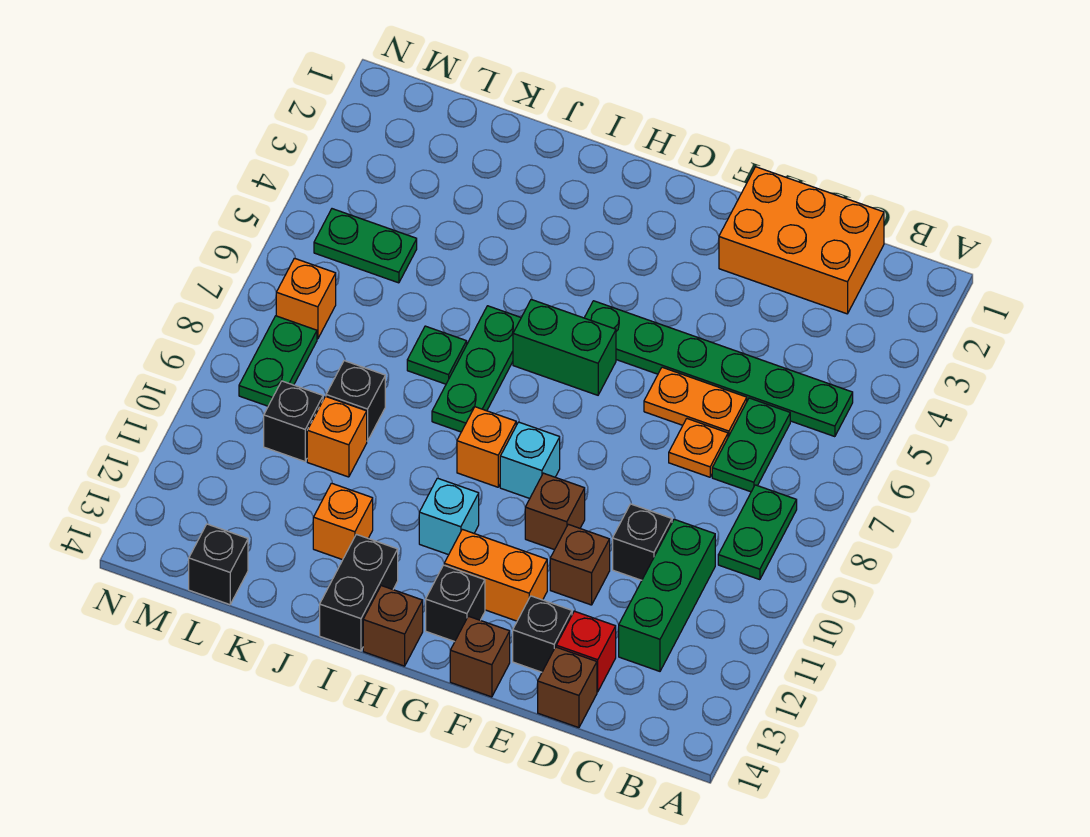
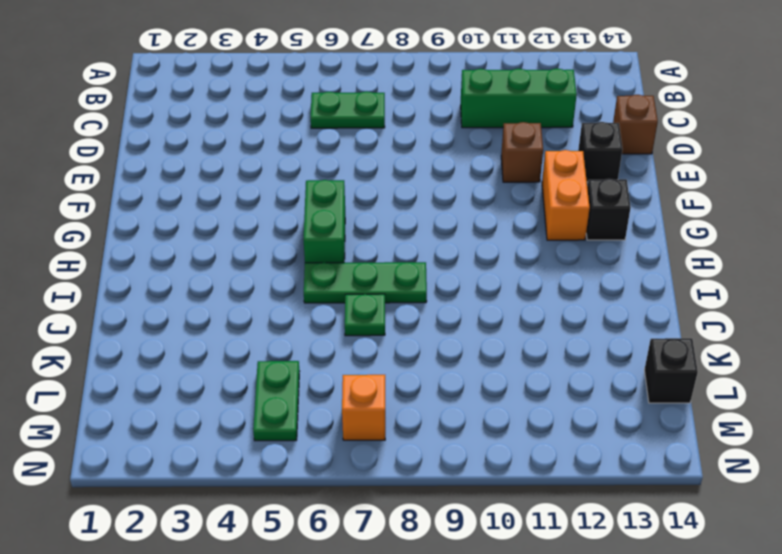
none -> green 1x6 plate [584,301,853,437]
none -> green 1x2 plate [718,485,797,580]
none -> orange 2x3 brick [719,167,884,314]
none -> orange 1x2 plate [644,367,747,437]

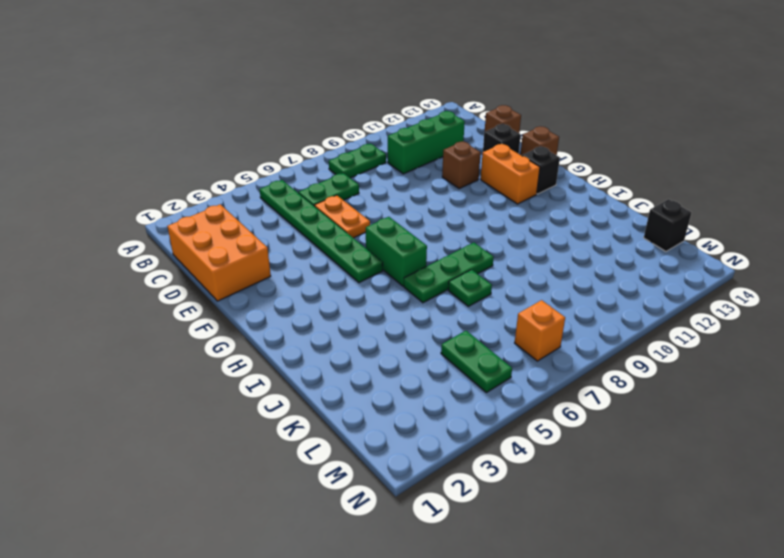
none -> orange 1x1 plate [669,419,728,477]
none -> black 1x1 brick [613,504,672,580]
none -> red 1x1 brick [556,611,616,692]
none -> brown 1x1 brick [525,473,585,550]

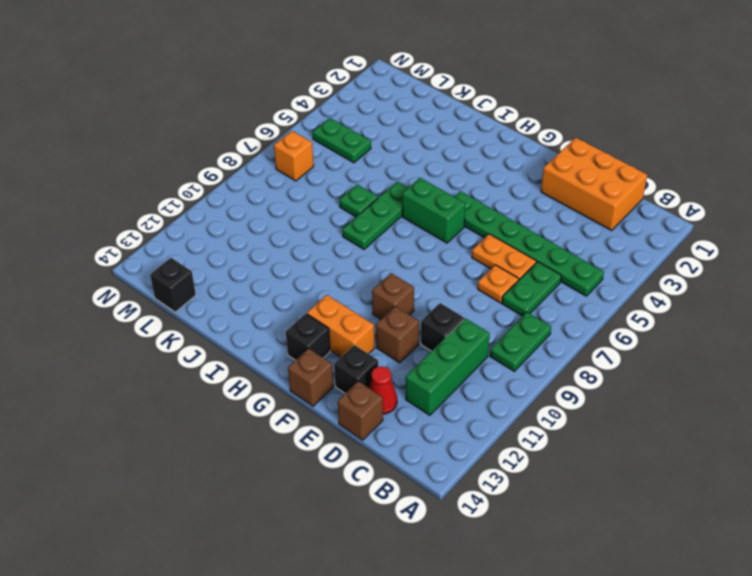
red 1x1 cone [369,366,397,414] -> red 1x1 brick [556,611,616,692]
none -> cyan 1x1 brick [500,422,560,498]
none -> orange 1x1 brick [457,407,516,487]
none -> cyan 1x1 brick [419,478,479,555]
none -> brown 1x1 brick [363,586,423,666]

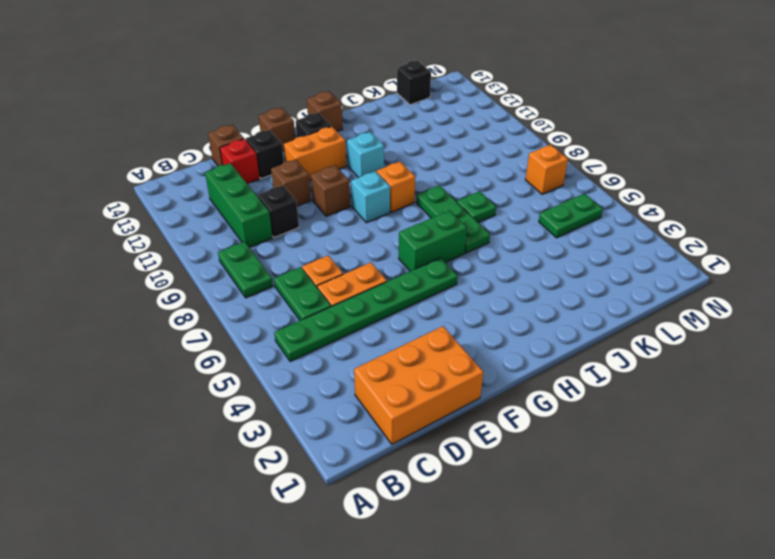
none -> black 1x2 brick [320,534,398,651]
none -> orange 1x1 brick [313,483,373,560]
none -> black 1x1 brick [326,361,385,441]
none -> orange 1x1 brick [307,396,367,477]

